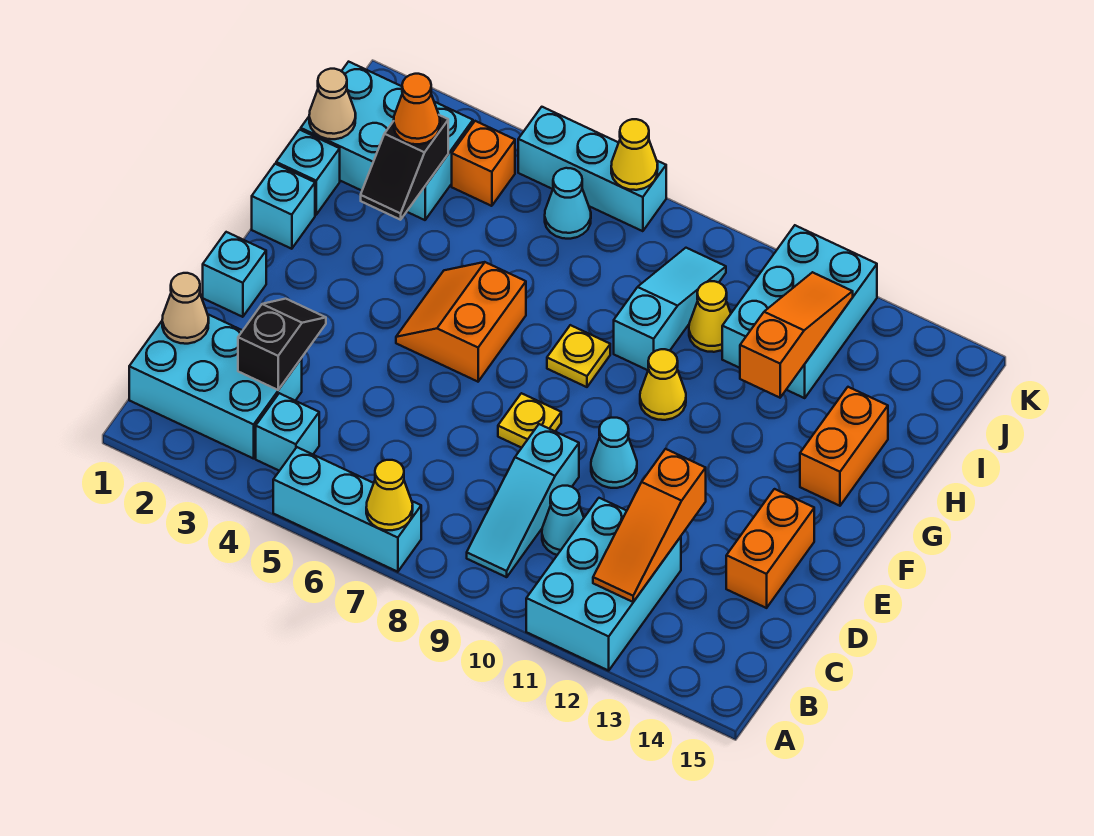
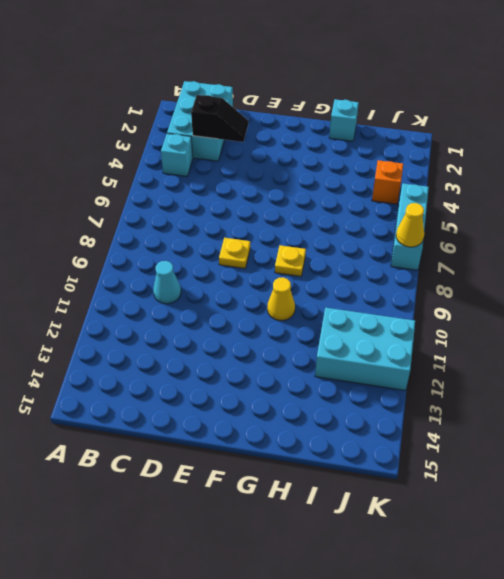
none -> cyan 1x3 brick [273,447,421,572]
none -> cyan 2x3 brick [526,498,681,671]
none -> cyan 1x3 slope [467,424,579,577]
none -> orange 1x2 brick [726,489,814,608]

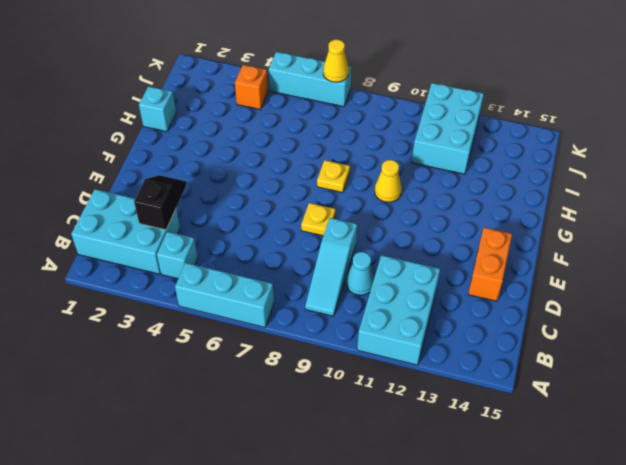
none -> cyan 1x1 brick [203,232,266,317]
none -> cyan 1x1 cone [591,418,637,488]
none -> orange 2x2 slope [396,262,526,382]
none -> cyan 1x1 brick [252,164,315,249]

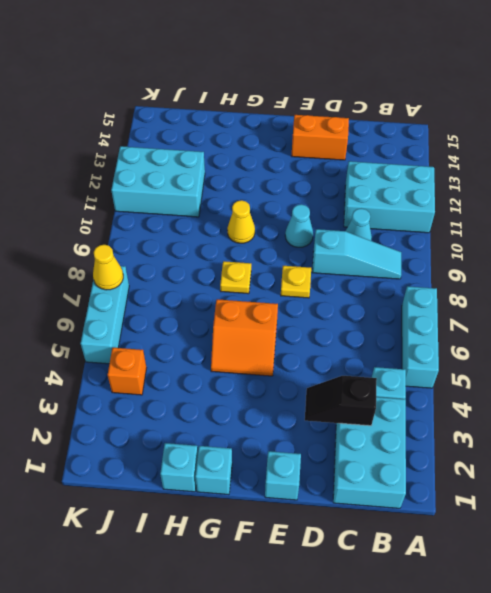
none -> orange 1x2 brick [800,387,888,506]
none -> cyan 1x3 slope [614,248,726,370]
none -> cyan 2x3 brick [301,62,473,220]
none -> yellow 1x1 cone [689,281,731,352]

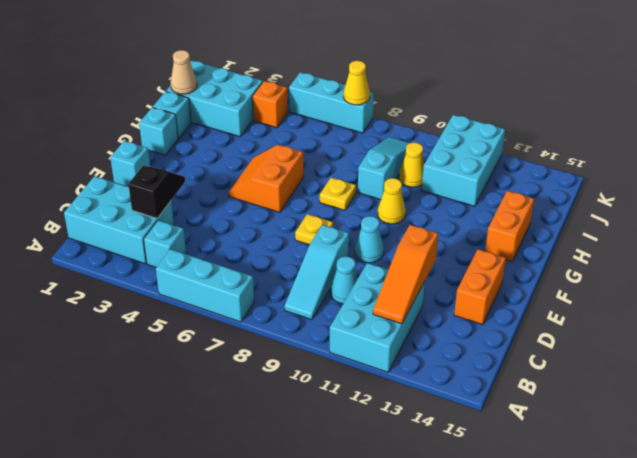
none -> cyan 1x1 cone [545,168,591,239]
none -> yellow 1x1 cone [366,460,413,530]
none -> tan 1x1 cone [162,273,209,344]
none -> black 1x2 slope [361,115,448,220]

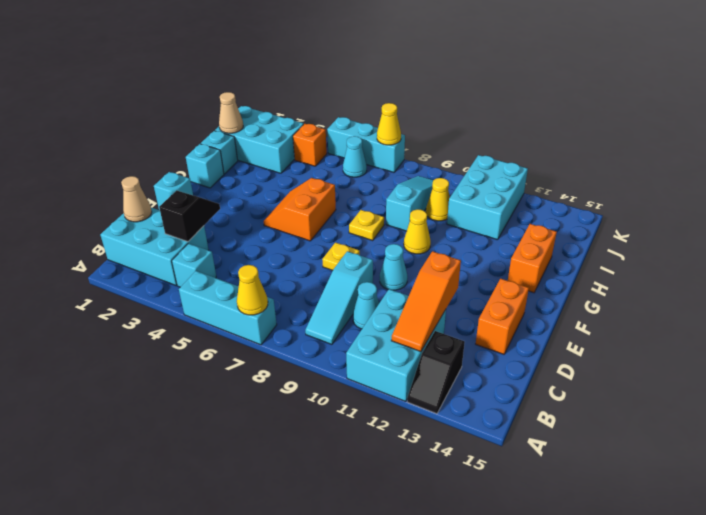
black 1x2 slope [407,331,465,414] -> black 1x2 slope moved to [361,115,448,220]
none -> orange 1x3 slope [740,272,853,398]
none -> orange 1x1 cone [394,74,440,144]

